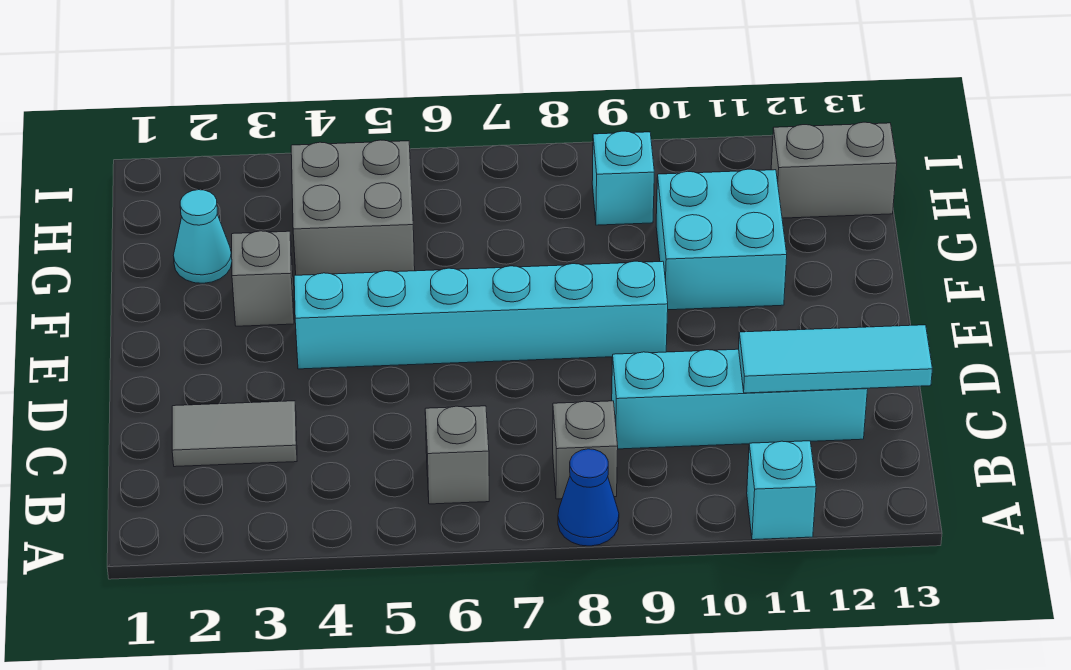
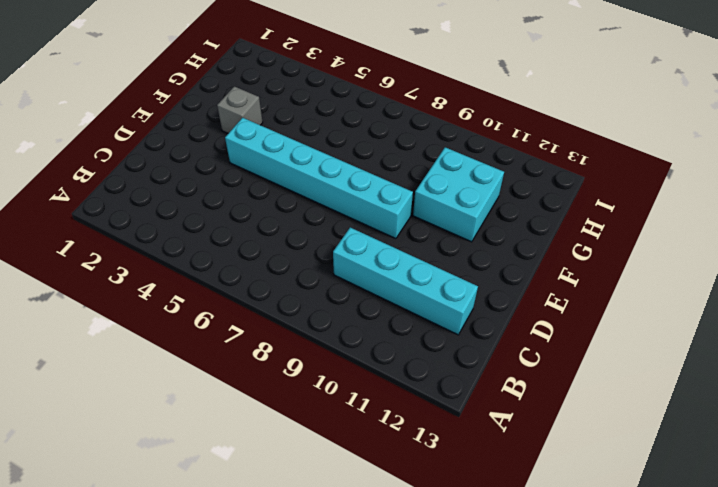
none -> blue 1x1 cone [558,449,619,546]
none -> cyan 1x1 brick [747,441,816,540]
none -> grey 1x1 brick [425,406,489,504]

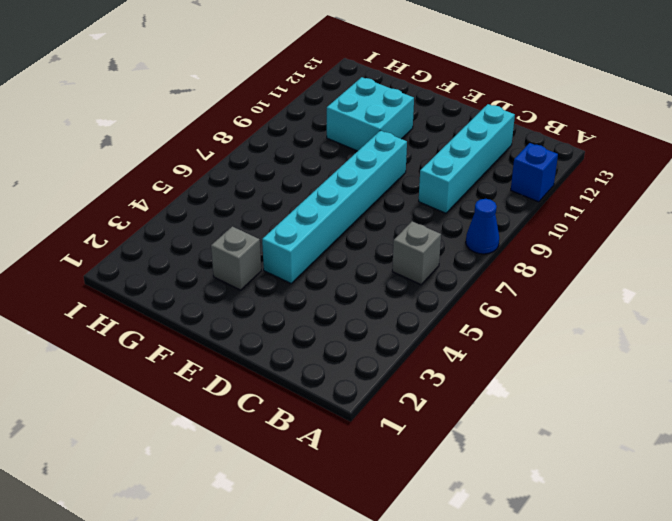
blue 1x1 brick [511,143,558,202] -> cyan 1x1 brick [747,441,816,540]
none -> grey 1x1 brick [553,401,618,499]
none -> grey 1x2 tile [172,401,297,467]
none -> cyan 1x1 cone [173,190,232,283]

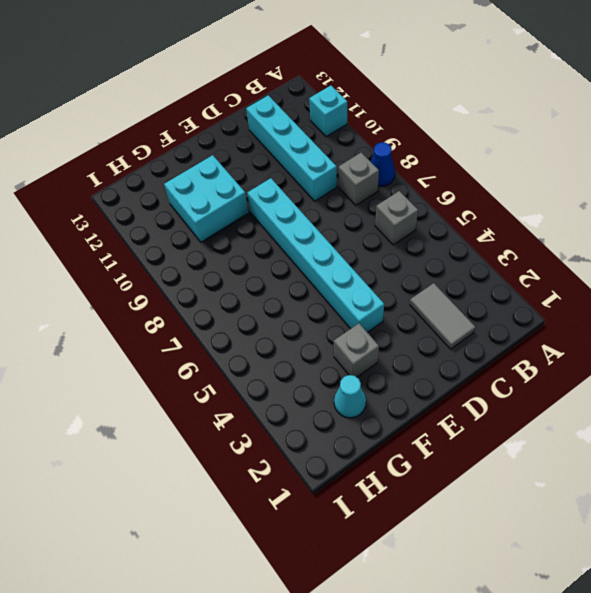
none -> grey 2x2 brick [291,140,415,275]
none -> cyan 1x1 brick [592,131,654,225]
none -> grey 1x2 brick [771,122,897,218]

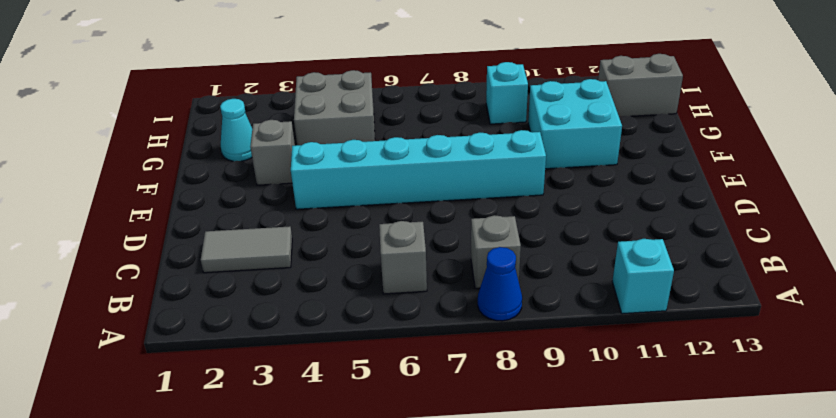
none -> cyan 1x4 brick [612,349,867,449]
none -> cyan 1x3 tile [739,325,932,393]

